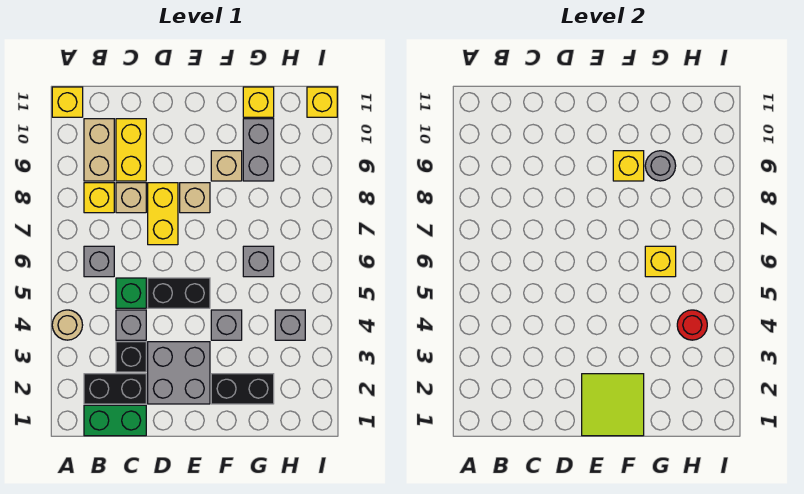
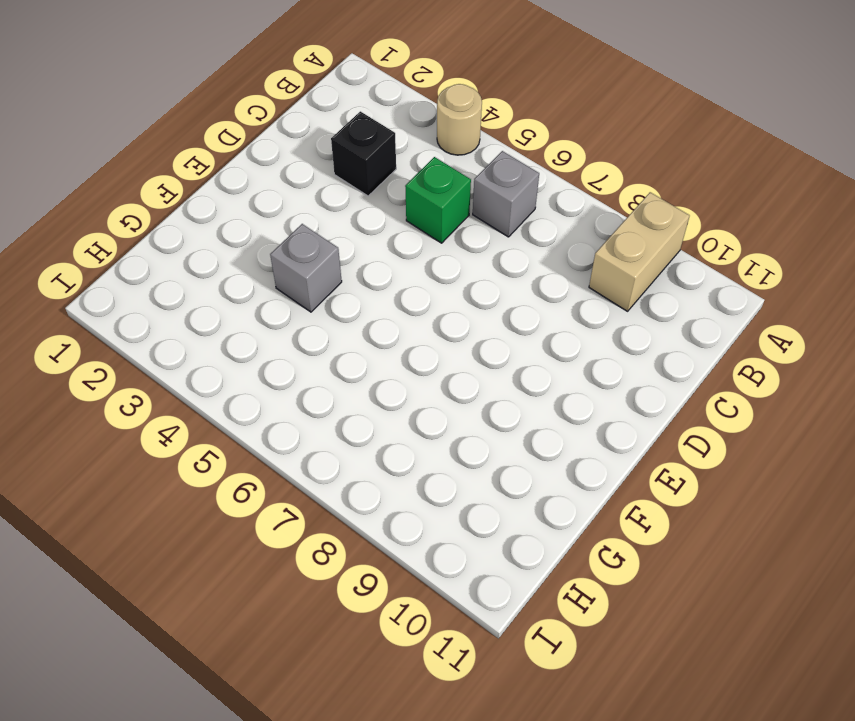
tan 1x2 brick [589,192,690,311] -> tan 1x2 brick turned to [84,119,114,181]
none -> yellow 1x1 brick [52,87,83,117]
none -> green 1x2 brick [84,405,146,436]
none -> black 1x2 brick [84,374,146,404]

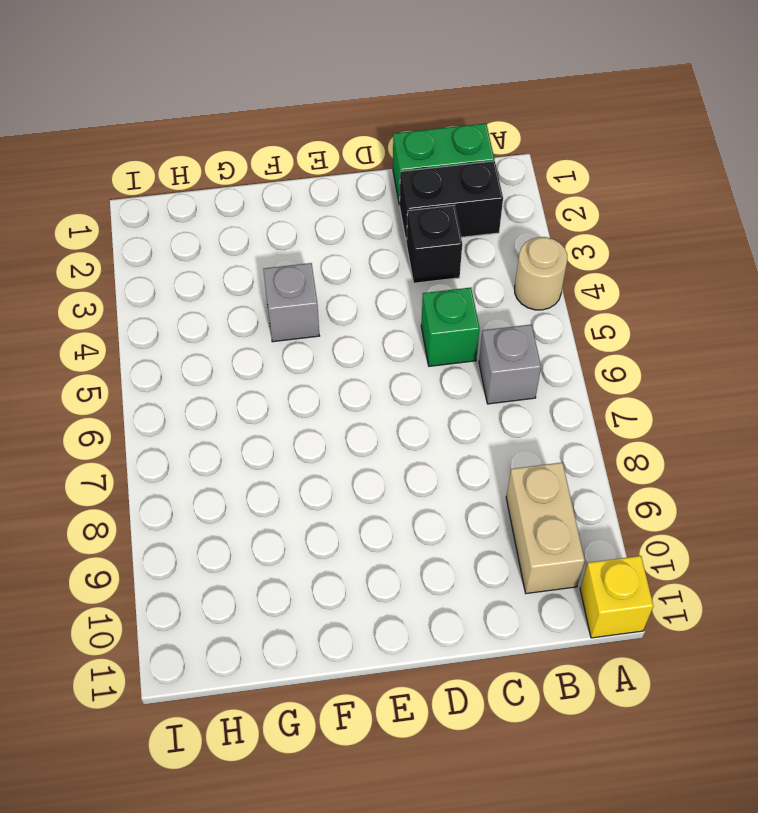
none -> yellow 1x1 brick [84,183,114,213]
none -> grey 1x1 brick [116,310,146,340]
none -> tan 1x1 brick [116,183,146,213]

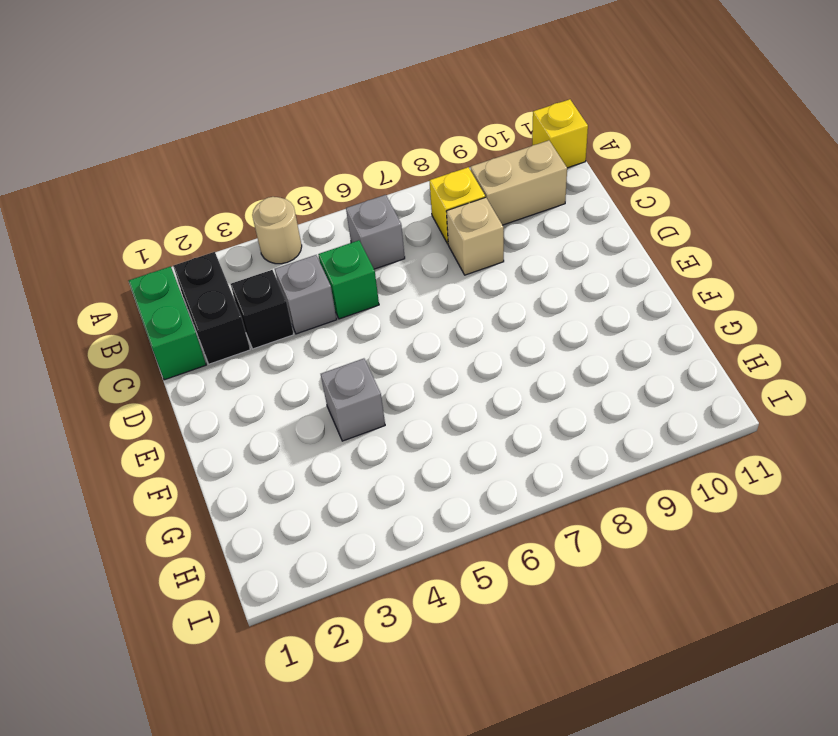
none -> yellow 1x2 brick [116,119,146,181]
none -> grey 2x2 brick [148,342,210,404]
none -> black 1x2 brick [148,278,210,308]

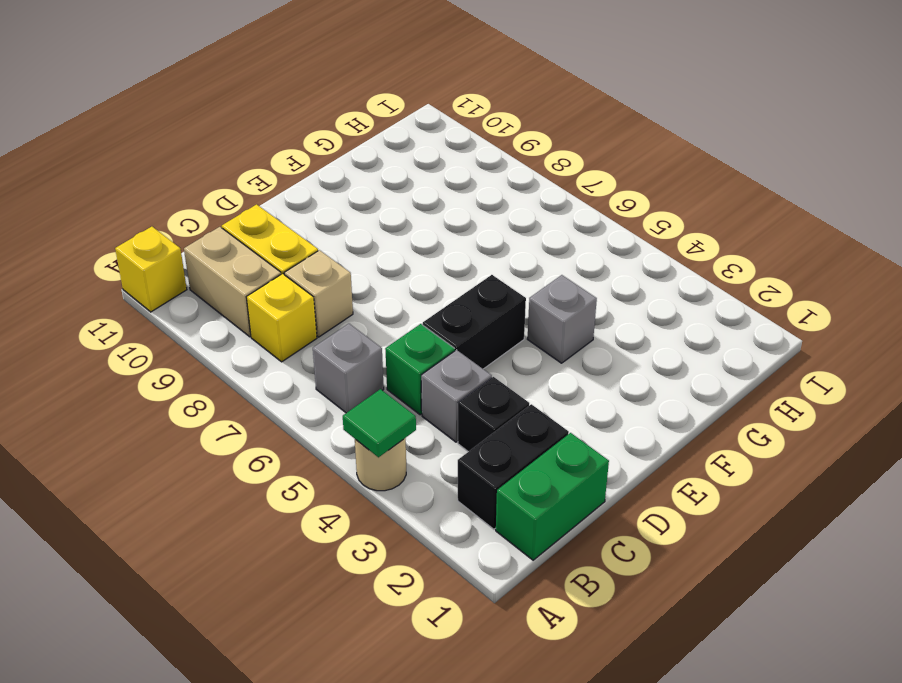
green 1x1 tile [343,389,416,457] -> none
none -> grey 2x2 brick [148,342,210,404]
none -> yellow 1x2 brick [148,183,178,245]
none -> tan 1x1 brick [180,183,210,213]

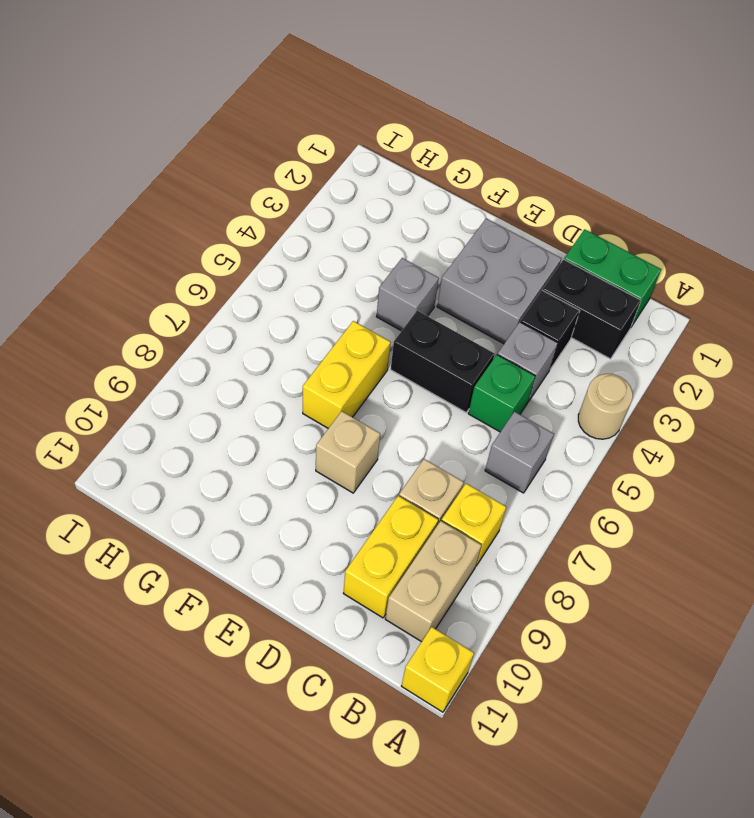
yellow 1x2 brick [303,321,391,428] -> yellow 1x2 brick moved to [148,183,178,245]
none -> black 1x2 brick [211,374,274,404]
none -> tan 1x1 brick [211,151,242,181]
none -> grey 1x1 brick [243,246,274,277]

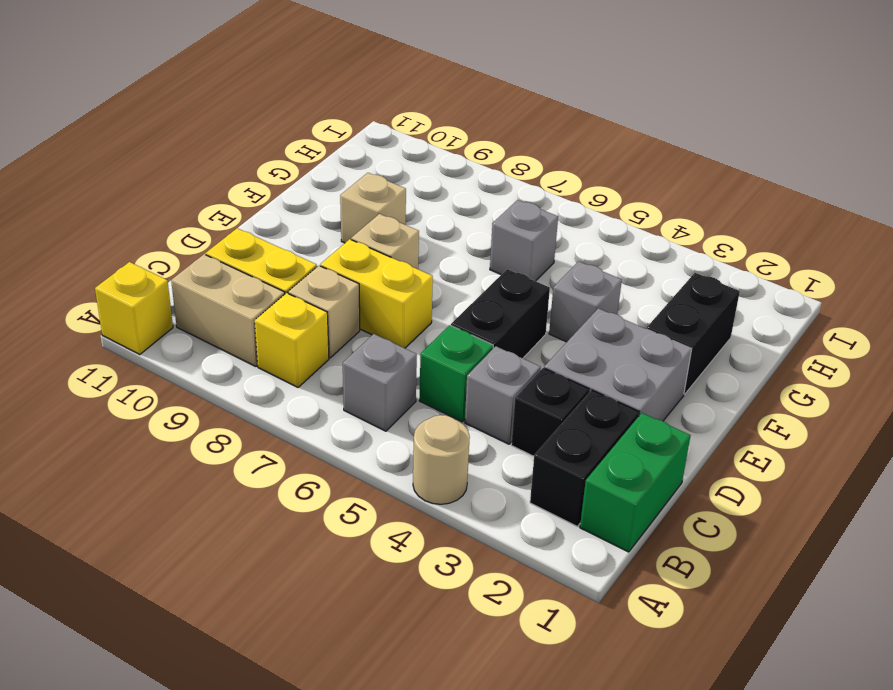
none -> grey 1x2 brick [243,119,274,181]
none -> yellow 1x1 brick [243,87,274,117]
none -> grey 1x1 brick [275,310,305,340]

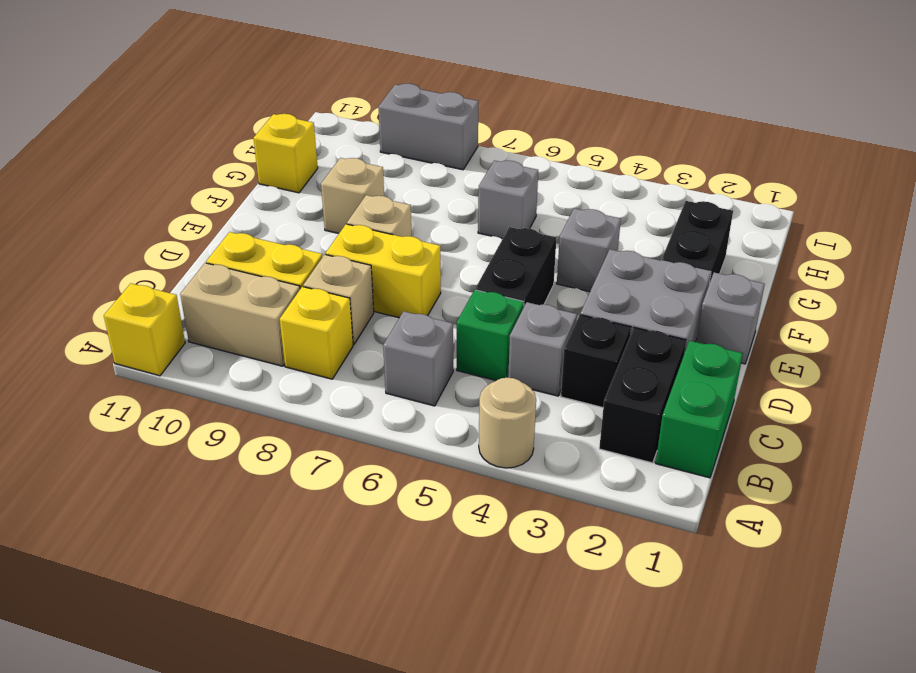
grey 1x1 brick [696,272,765,364] -> grey 1x1 brick moved to [275,310,305,340]
grey 1x2 brick [378,84,478,170] -> grey 1x2 brick moved to [243,119,274,181]
none -> yellow 1x1 brick [307,87,337,117]
none -> lime 2x2 tile [582,374,644,436]
none -> yellow 1x1 brick [613,151,644,181]

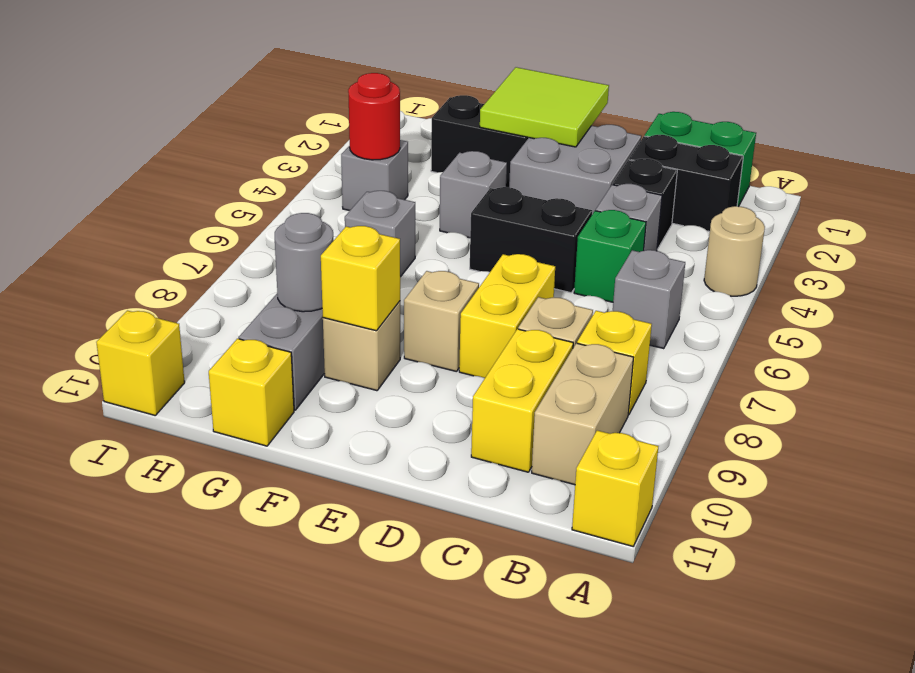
none -> yellow 1x1 brick [645,246,676,277]

